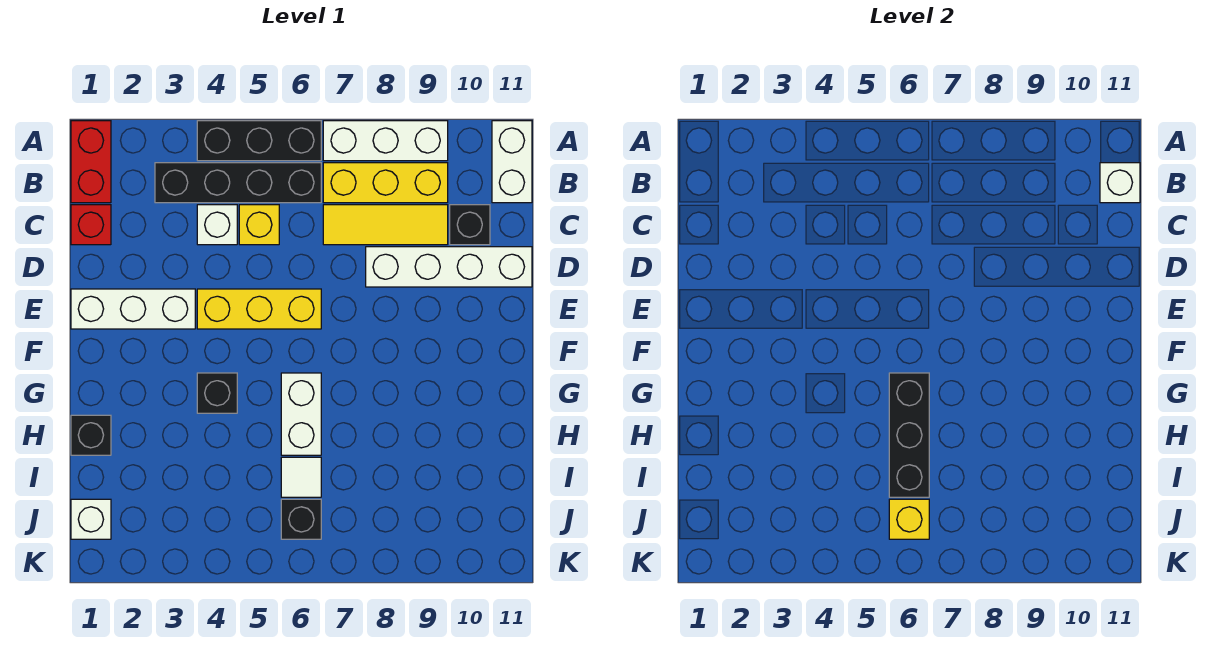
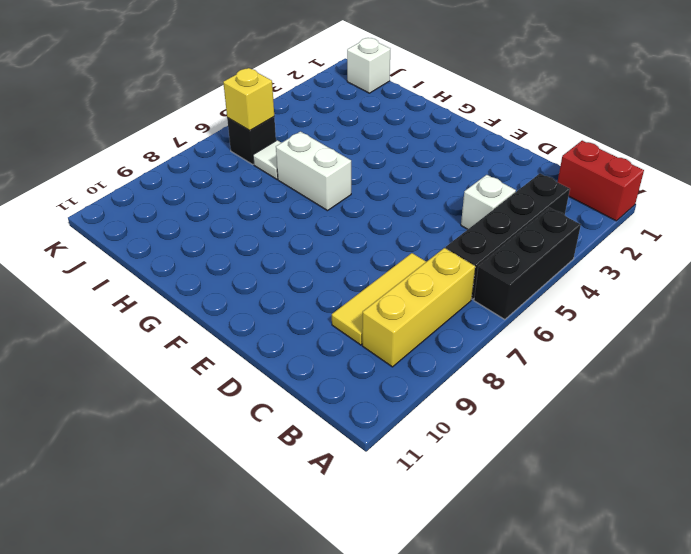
none -> white 1x3 brick [323,121,448,161]
none -> white 1x2 brick [492,121,532,203]
none -> red 1x1 brick [71,205,111,245]

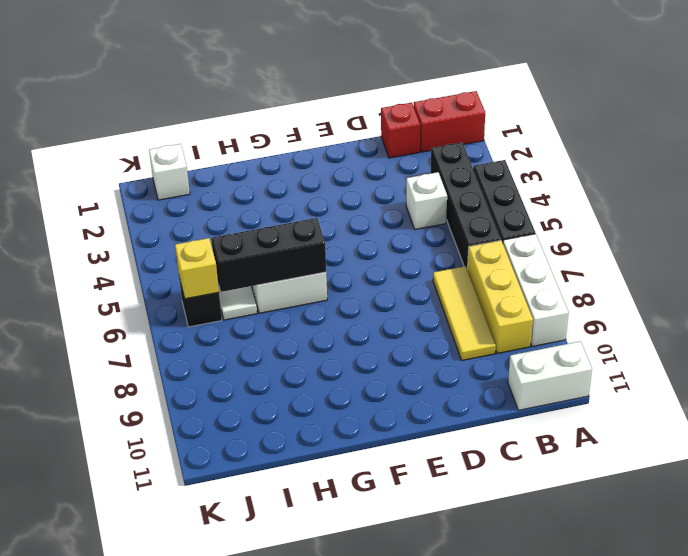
none -> yellow 1x1 brick [239,205,279,245]
none -> black 1x1 brick [450,205,490,245]
none -> white 1x4 brick [366,247,532,287]

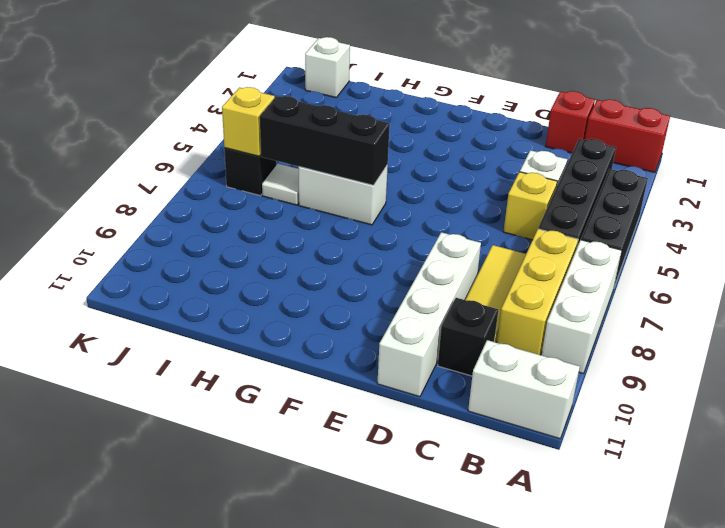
none -> white 1x3 brick [71,289,195,329]
none -> yellow 1x3 brick [197,289,321,329]
none -> black 1x1 brick [197,373,237,413]

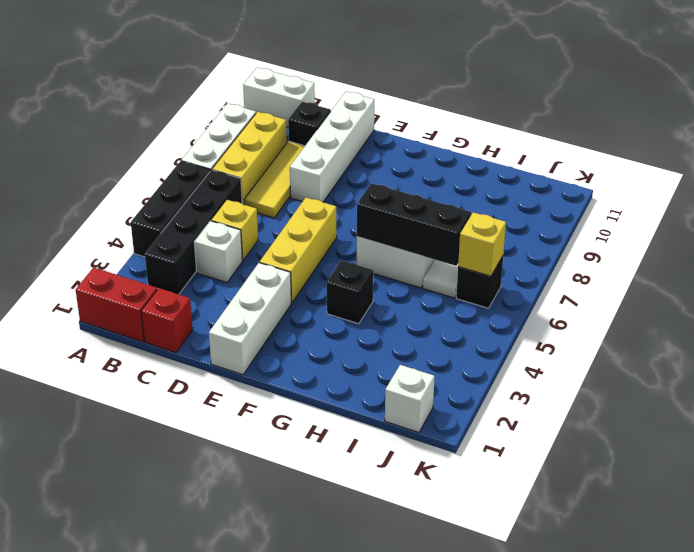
none -> black 1x1 brick [71,415,111,455]
none -> white 1x1 brick [1100,163,1140,203]

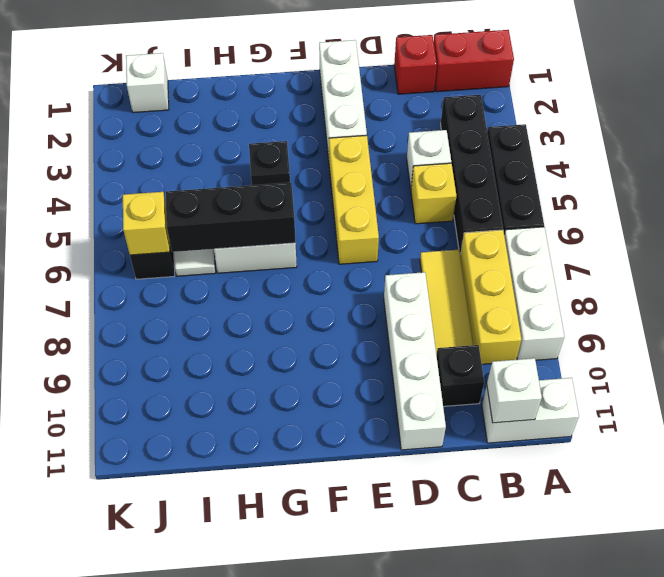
none -> black 1x1 brick [71,415,111,455]

